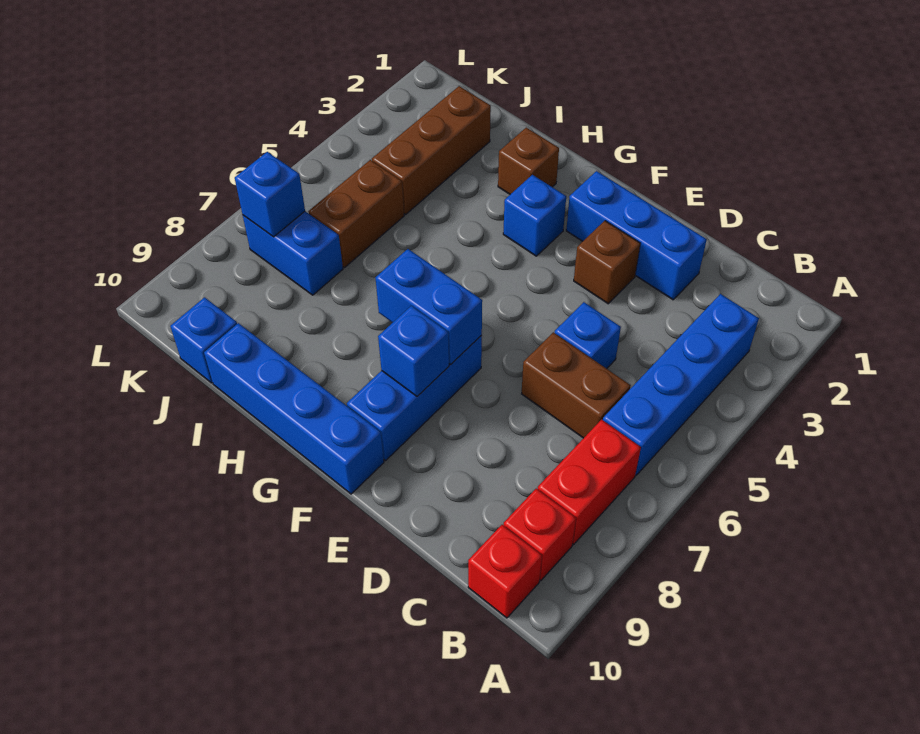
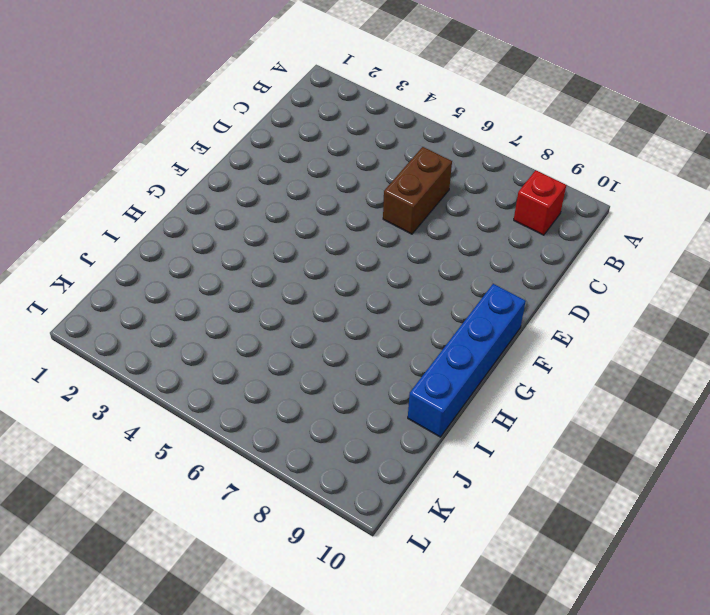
none -> blue 1x4 brick [603,294,759,475]
none -> red 1x2 brick [538,420,641,544]
none -> red 1x1 brick [468,525,542,618]

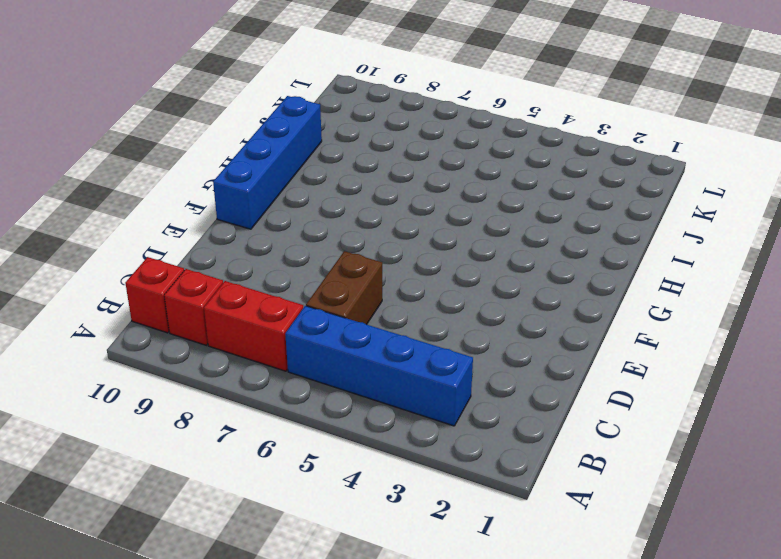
none -> blue 1x3 brick [566,171,707,300]
none -> blue 1x1 brick [555,302,621,369]
none -> brown 1x1 brick [574,221,640,304]

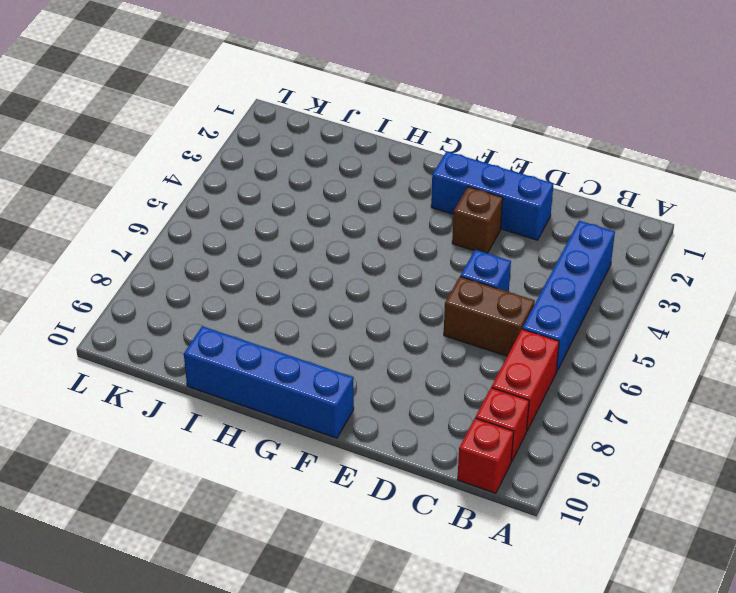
none -> blue 1x3 brick [347,336,482,461]
none -> blue 1x1 brick [503,175,566,256]
none -> brown 1x1 brick [498,128,559,194]

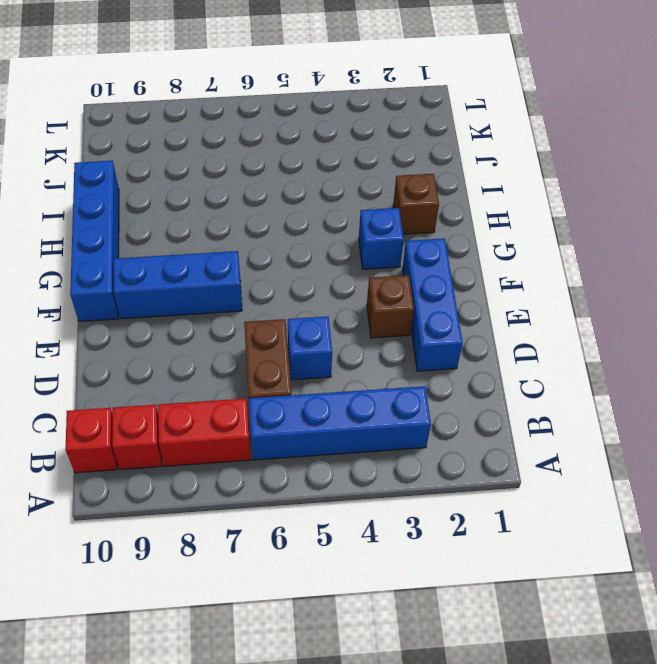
none -> brown 1x3 brick [372,86,491,214]
none -> brown 1x2 brick [308,160,404,268]
none -> blue 1x2 brick [243,211,343,295]

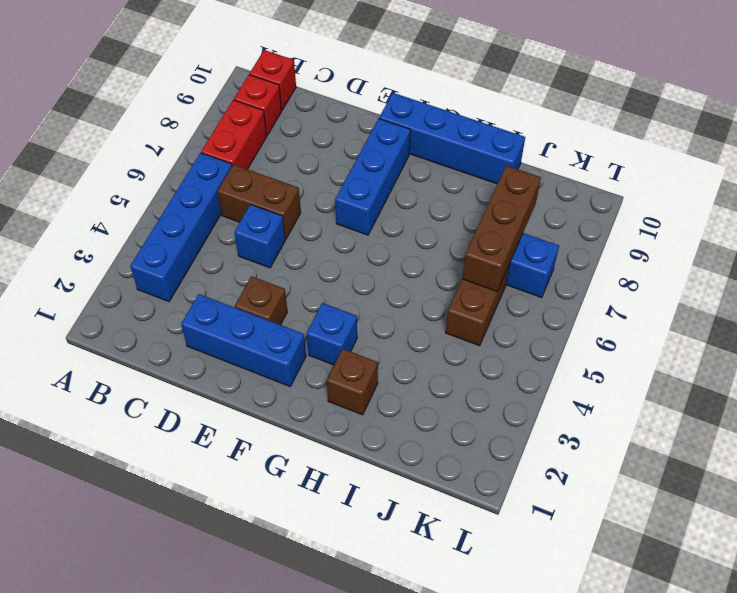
brown 1x3 brick [462,166,541,291] -> brown 1x3 brick moved to [372,86,491,214]
none -> blue 1x1 brick [170,297,237,383]
none -> blue 1x2 brick [375,249,482,364]
none -> blue 1x1 brick [378,306,449,396]

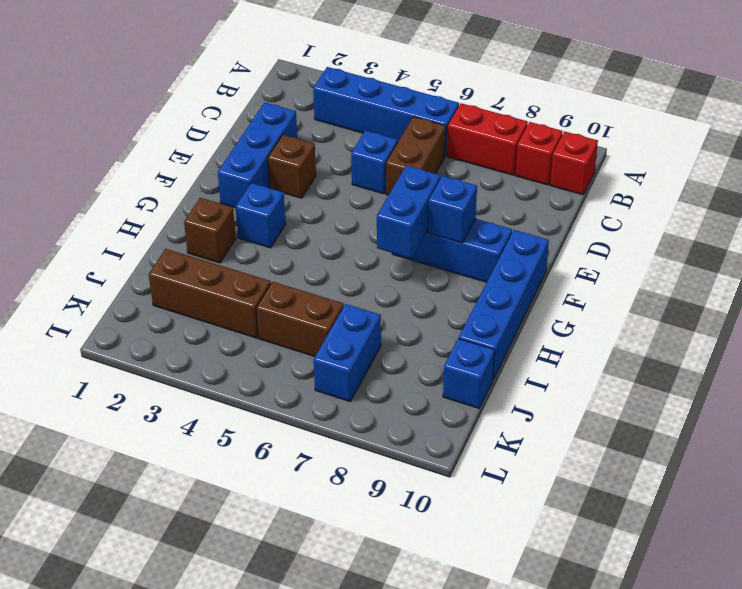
none -> blue 1x1 brick [235,152,305,237]

